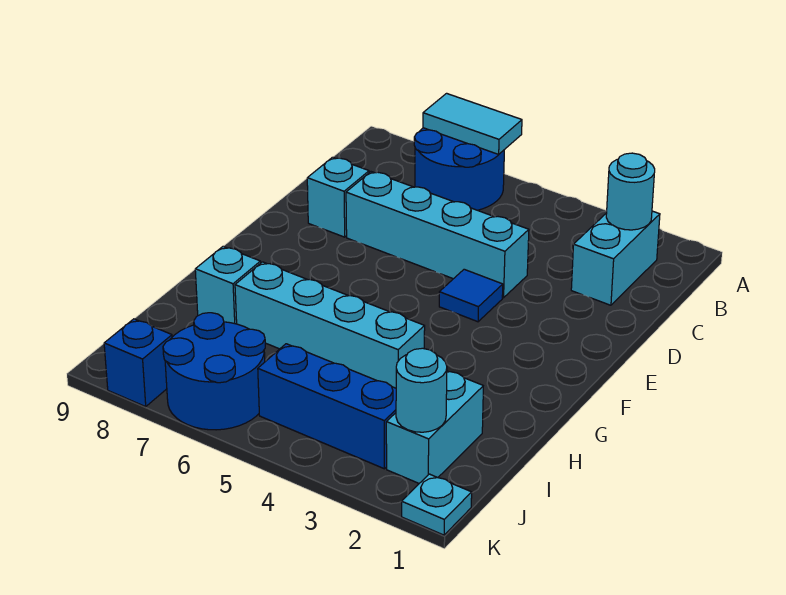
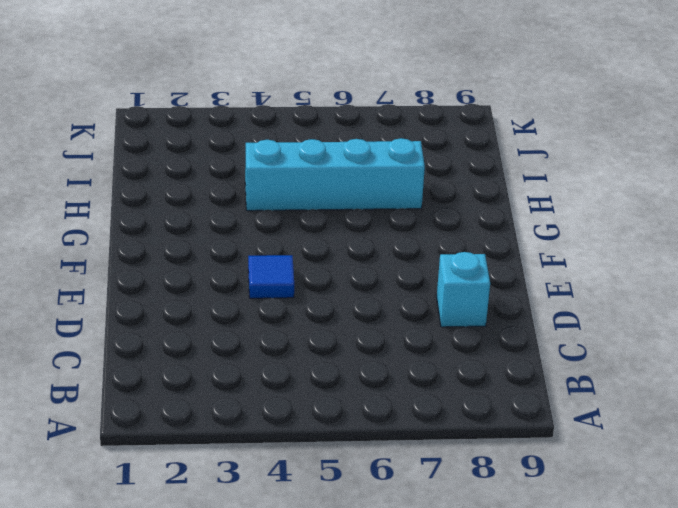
none -> blue 2x2 round brick [414,128,504,210]
none -> cyan 1x2 brick [571,211,660,305]
none -> cyan 1x4 brick [346,172,529,298]

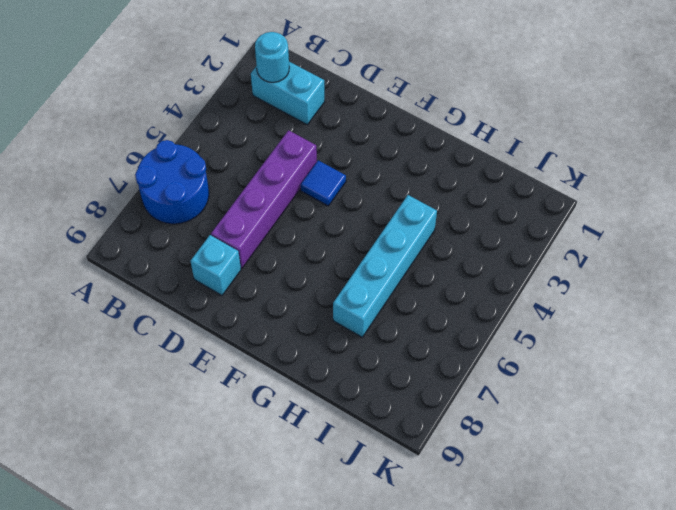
purple 1x4 brick [211,130,317,268] -> cyan 1x4 brick [346,172,529,298]
none -> cyan 1x1 brick [195,246,261,324]
none -> cyan 1x2 brick [386,371,483,483]
none -> blue 1x3 brick [258,344,396,469]

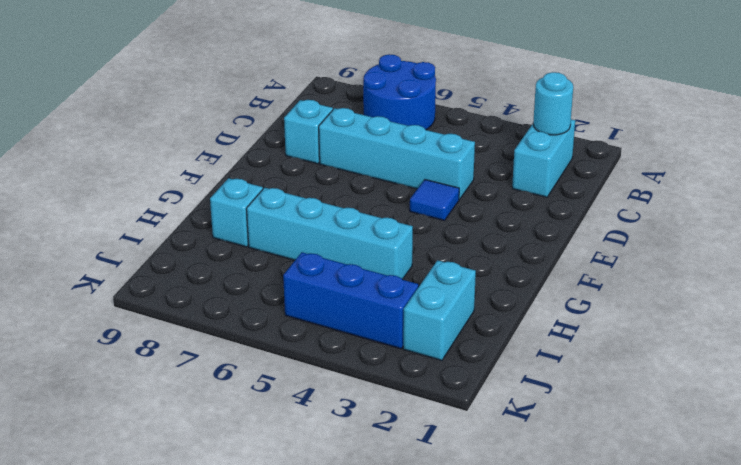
none -> blue 2x2 round brick [163,313,265,430]
none -> cyan 1x1 plate [402,474,472,535]
none -> blue 1x1 brick [104,319,172,407]

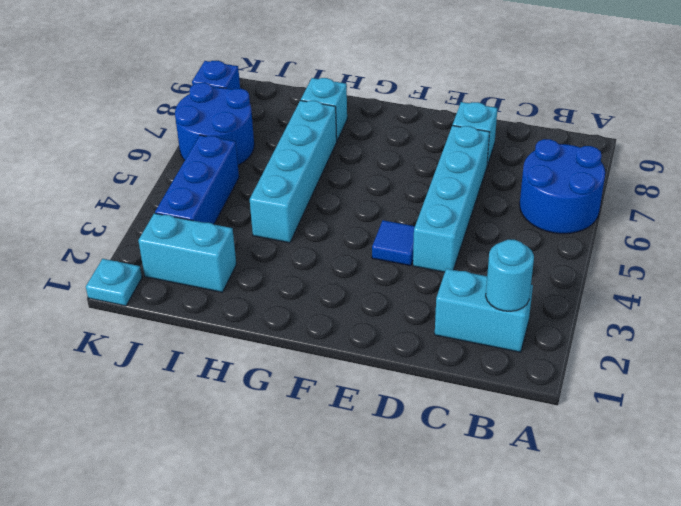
none -> cyan 1x2 tile [423,93,522,154]
none -> cyan 1x1 round brick [396,348,447,432]

